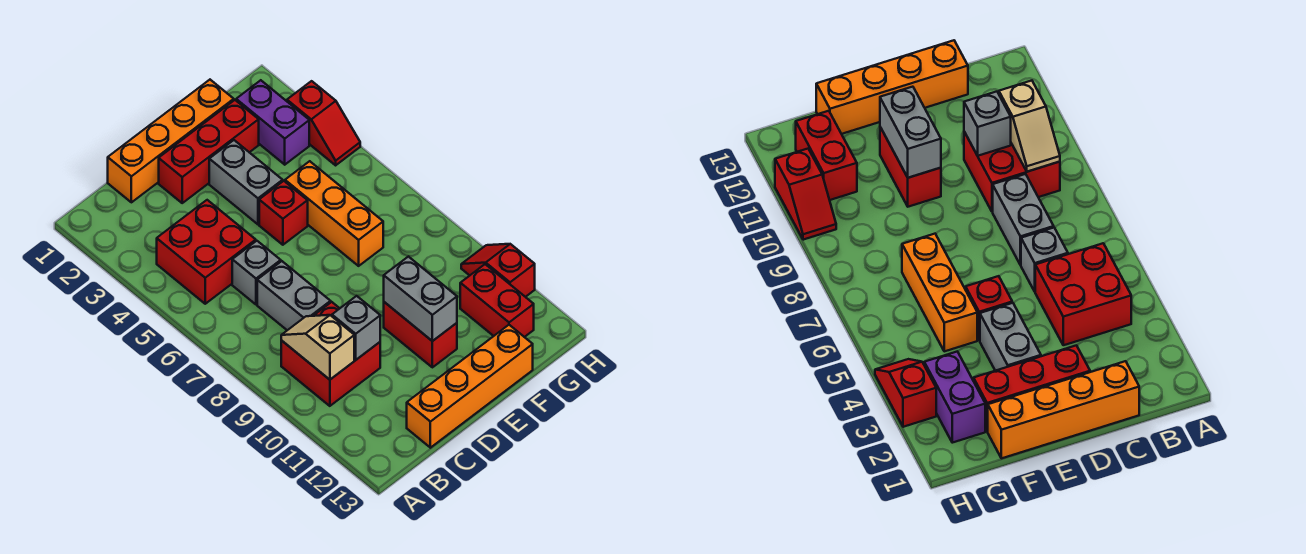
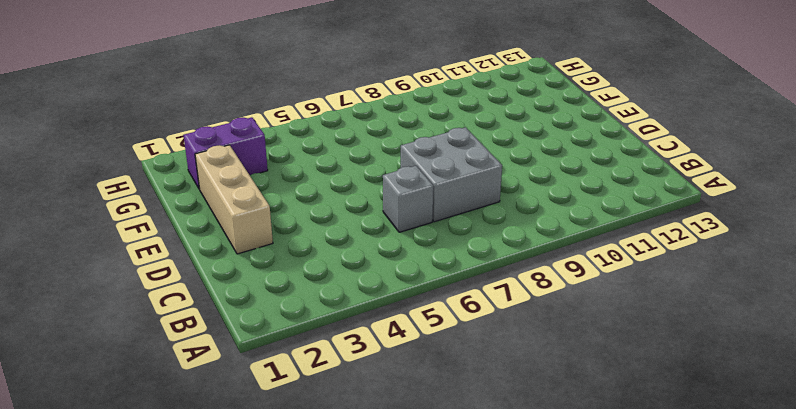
grey 2x2 brick [401,127,502,222] -> grey 1x2 brick [257,261,331,330]
tan 1x3 brick [195,145,273,254] -> red 1x3 brick [159,100,259,203]
none -> red 2x2 brick [157,200,256,304]
none -> red 2x2 brick [281,302,380,406]
none -> orange 1x4 brick [108,80,234,202]

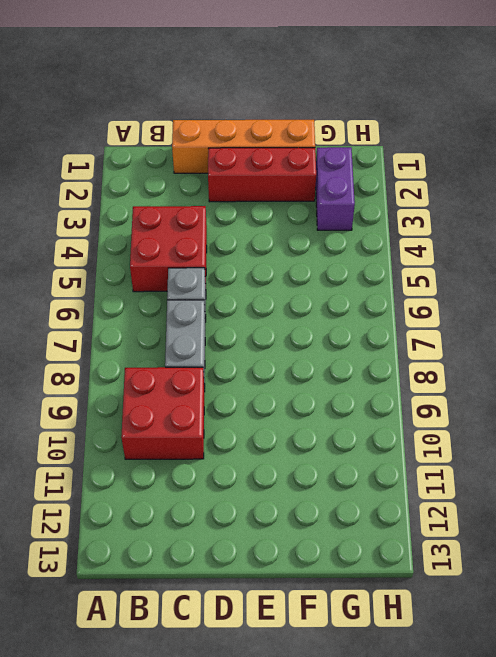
none -> orange 1x4 brick [407,325,533,448]
none -> grey 1x2 brick [209,140,283,224]
none -> red 1x1 brick [259,181,308,245]

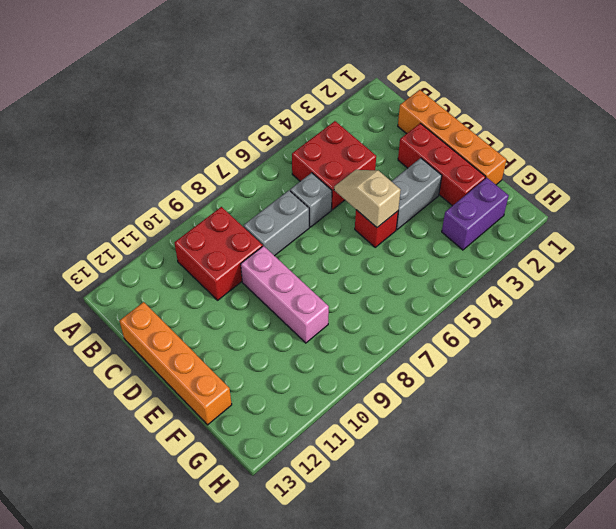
tan 1x2 slope [334,170,401,227] -> tan 1x2 slope turned to [281,315,354,380]
pink 1x3 brick [241,246,329,343] -> none
none -> red 1x2 brick [384,302,457,367]
none -> orange 1x3 brick [285,161,383,266]
none -> red 1x2 brick [460,264,534,337]

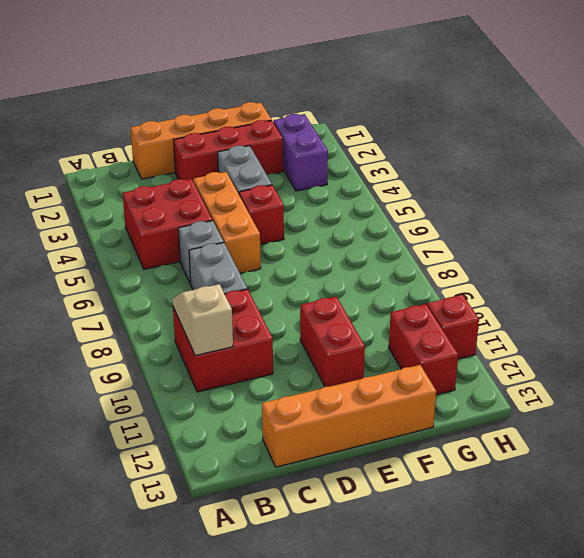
orange 1x3 brick [193,172,261,273] -> orange 1x3 brick moved to [285,161,383,266]
none -> red 1x2 slope [287,81,360,165]
none -> grey 1x1 brick [332,296,380,360]
none -> grey 1x2 brick [384,256,457,341]

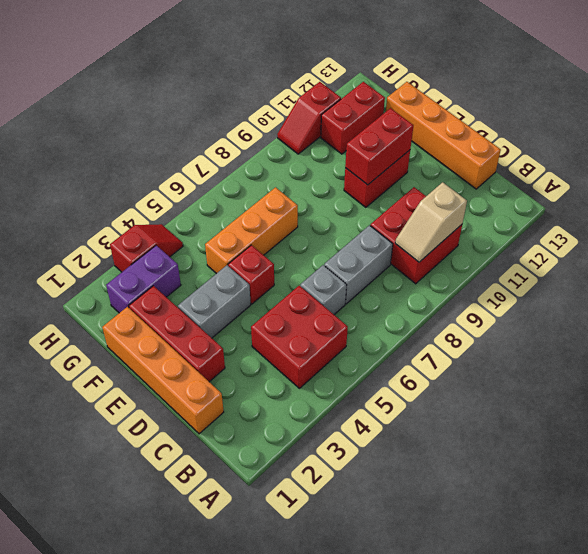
red 1x2 brick [345,108,413,185] -> grey 1x2 brick [384,256,457,341]
none -> grey 1x1 brick [332,296,380,360]

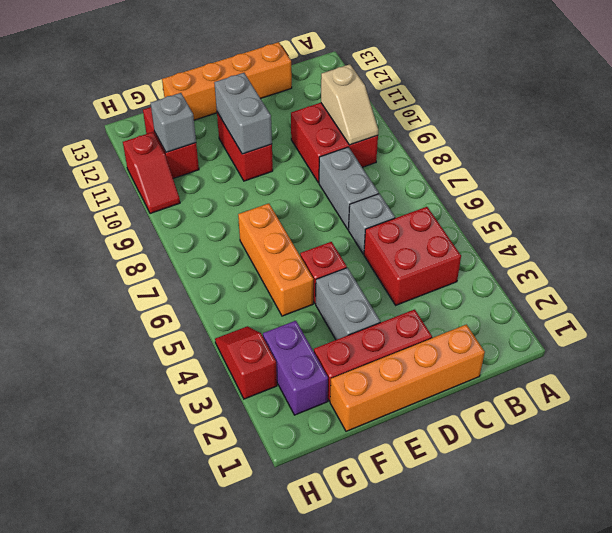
grey 1x1 brick [151,93,196,152] -> grey 1x1 brick moved to [332,296,380,360]

